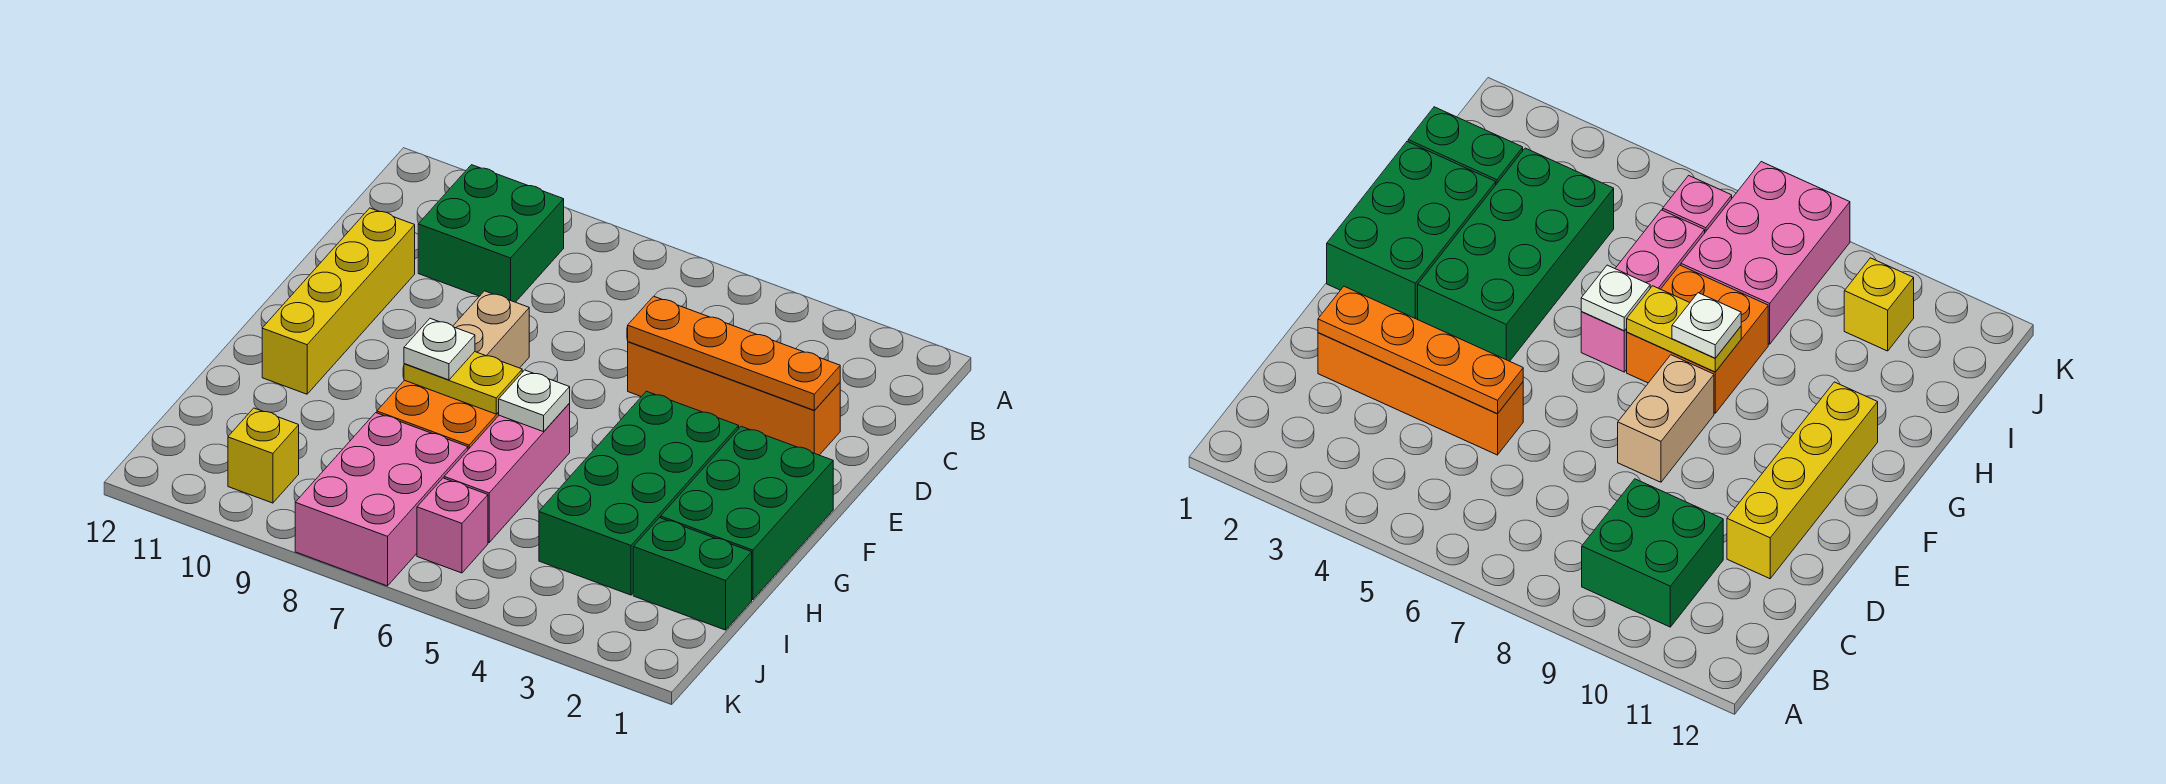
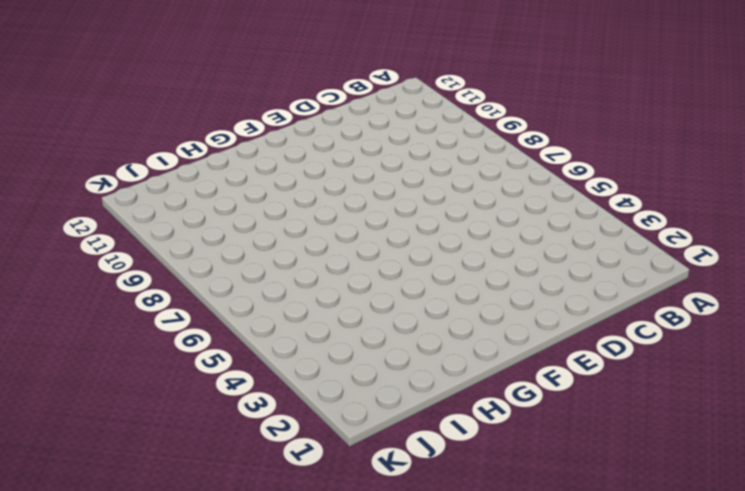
none -> green 2x2 brick [418,165,564,302]
none -> orange 1x4 brick [628,342,840,455]
none -> yellow 1x4 brick [262,208,415,394]

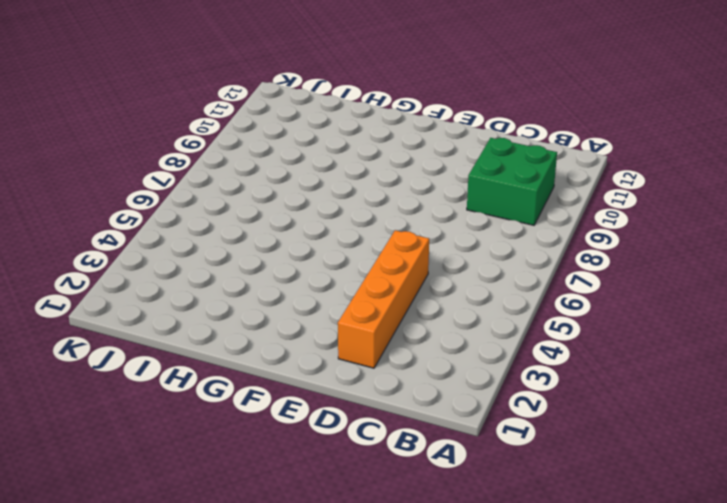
none -> yellow 1x4 brick [262,208,415,394]
none -> tan 1x2 brick [453,291,529,368]
none -> green 2x3 brick [661,426,833,600]

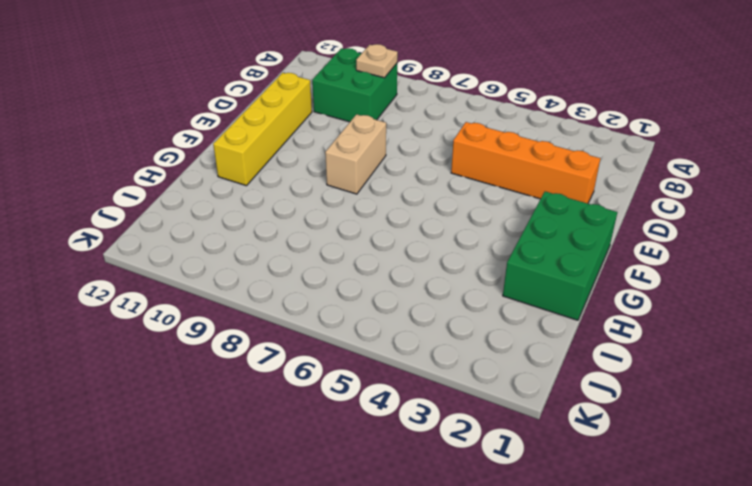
tan 1x1 plate [356,44,398,78] -> none
none -> green 2x4 brick [539,391,739,595]
none -> pink 1x3 brick [444,404,570,542]
none -> orange 2x2 brick [377,380,499,449]

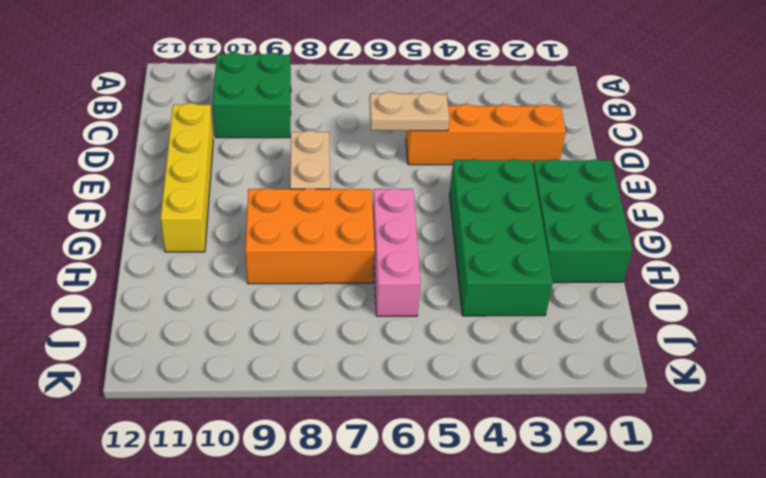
tan 1x2 plate [370,92,449,131] -> orange 1x4 plate [628,296,840,410]
orange 2x3 brick [245,188,375,284] -> orange 2x2 brick [377,380,499,449]
none -> green 1x2 brick [633,518,752,630]
none -> pink 2x3 brick [295,413,468,586]
none -> pink 1x1 brick [417,478,488,573]

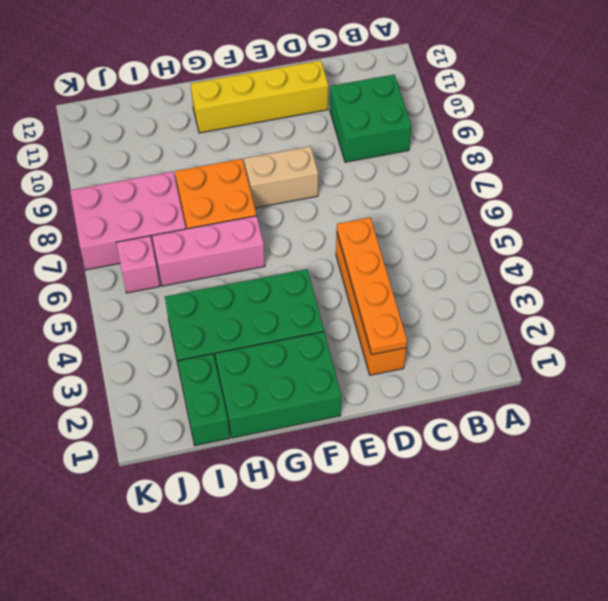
none -> yellow 1x1 brick [228,408,299,503]
none -> white 1x1 plate [499,370,570,432]
none -> yellow 1x2 plate [404,352,522,414]

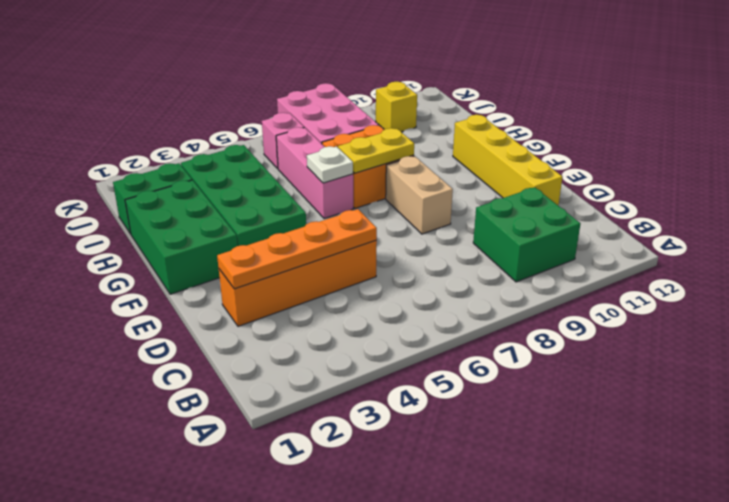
none -> white 1x1 plate [404,318,475,380]

